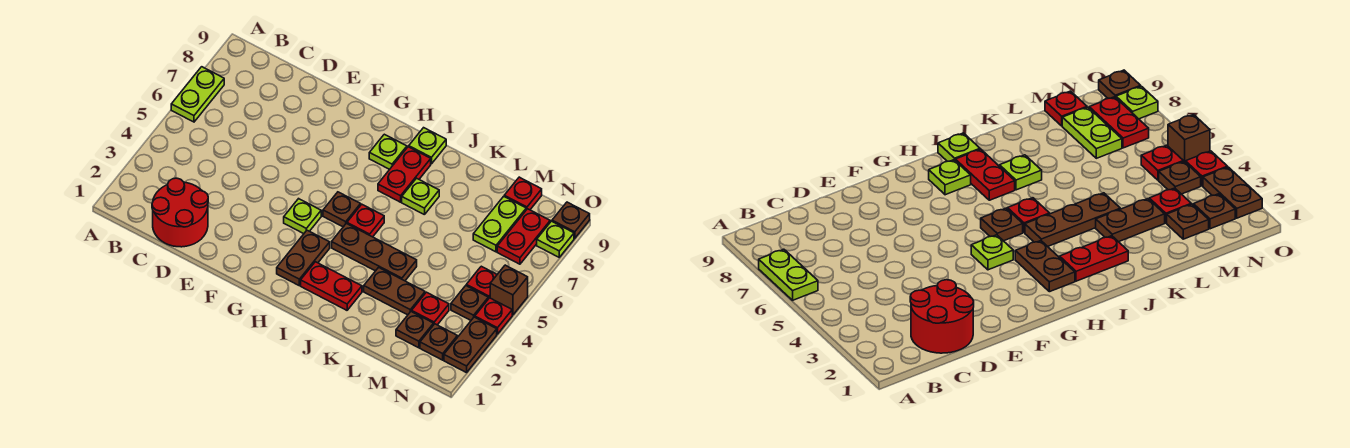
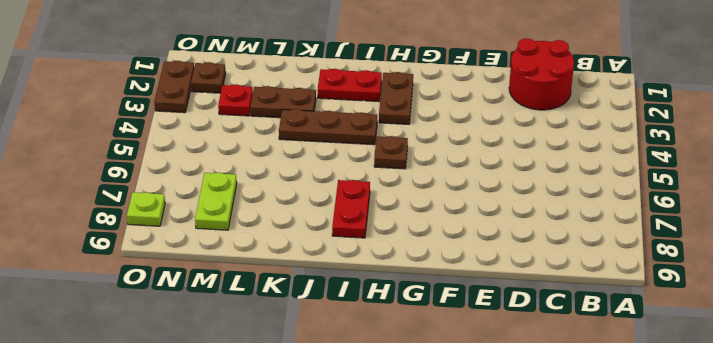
none -> lime 1x2 plate [171,67,224,122]
none -> lime 1x1 plate [284,199,321,234]
none -> lime 1x1 plate [369,134,407,169]

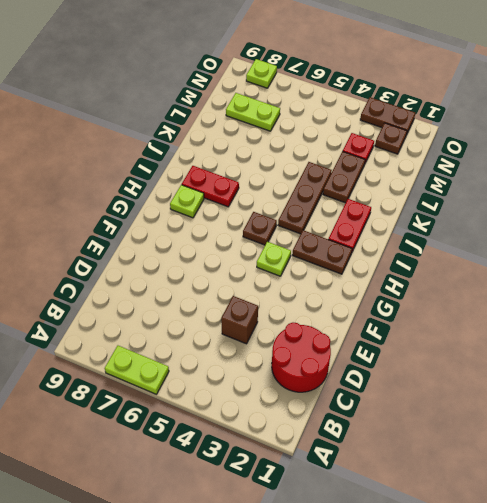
brown 1x1 brick [221,296,258,344] -> brown 1x1 brick moved to [490,265,528,315]
none -> red 1x1 plate [347,204,384,237]
none -> lime 1x1 plate [409,128,446,164]
none -> lime 1x1 plate [402,178,439,215]

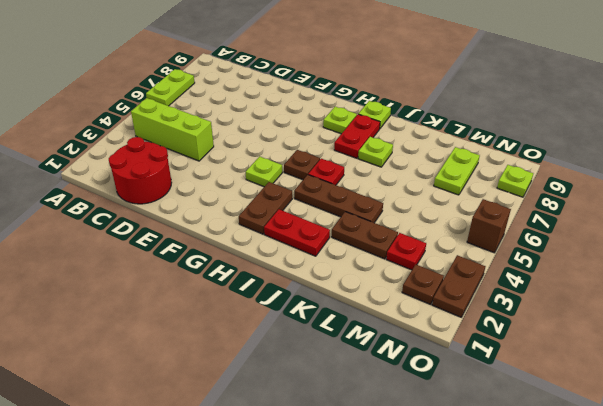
lime 1x3 brick [131,98,214,161] -> none
none -> brown 1x1 plate [396,311,434,348]
none -> red 1x1 plate [504,177,542,210]
none -> brown 1x1 plate [451,286,488,320]

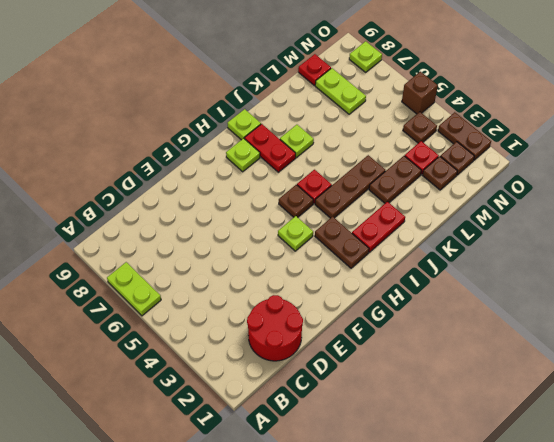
none -> red 1x1 plate [466,266,497,299]
none -> red 1x2 plate [497,209,550,264]
none -> red 1x1 plate [475,298,512,334]

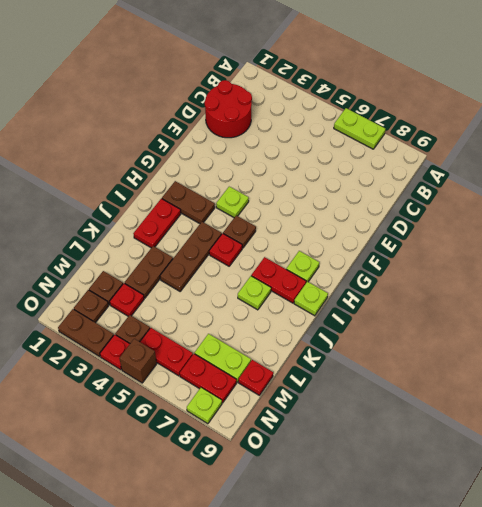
red 1x2 plate [140,328,193,376] -> red 1x1 plate [466,266,497,299]
none -> brown 1x1 plate [552,202,590,238]

